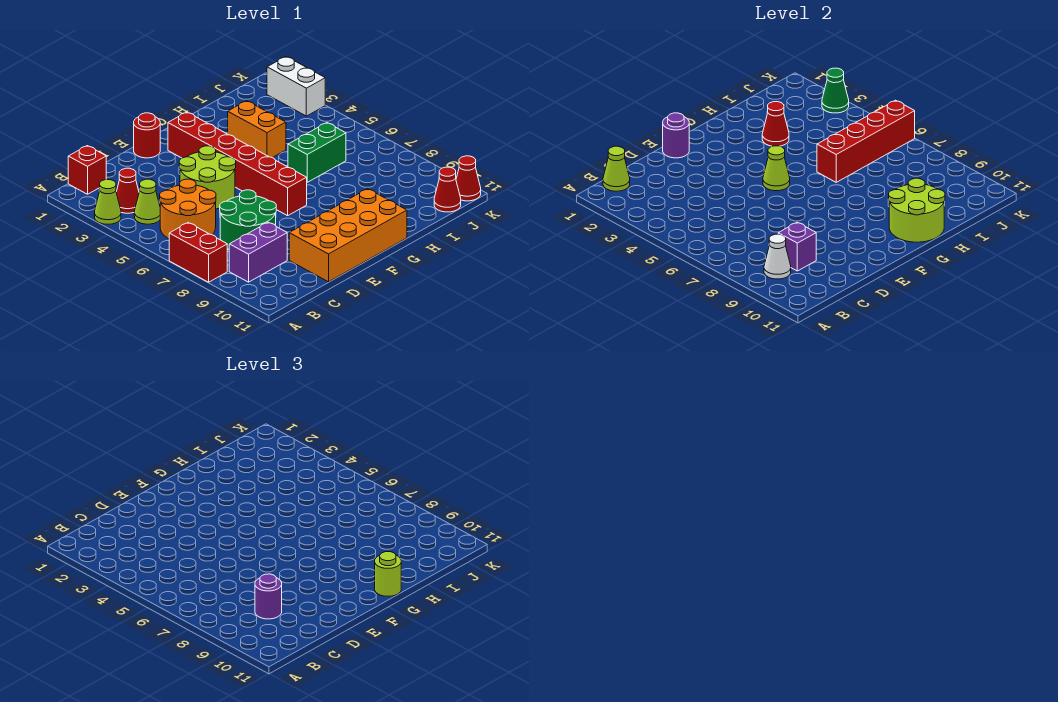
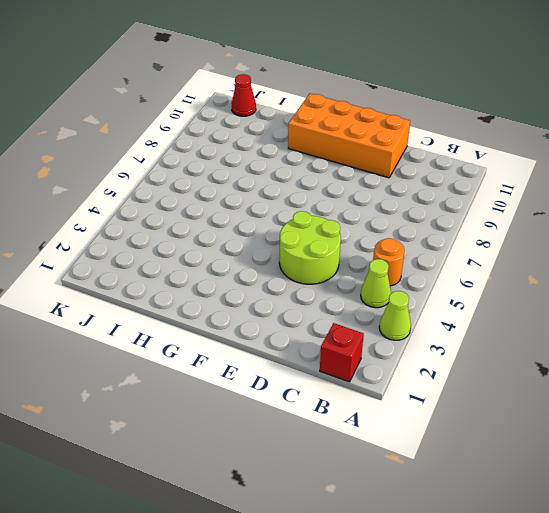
orange 1x1 round brick [373,238,405,286] -> orange 2x2 round brick [160,179,216,239]
none -> red 1x2 brick [169,223,227,282]
none -> red 1x1 cone [116,168,139,213]
none -> purple 1x2 brick [229,222,287,282]

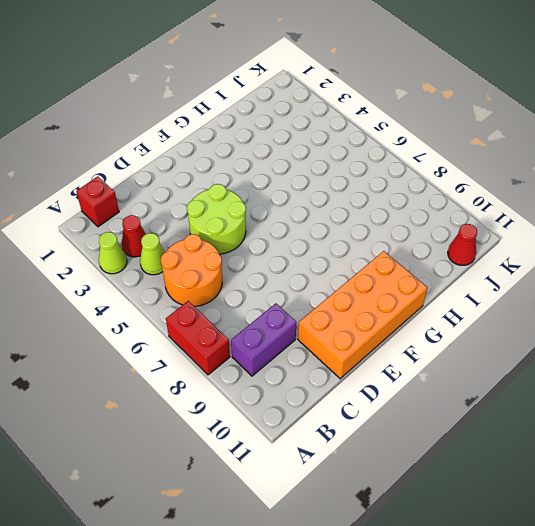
none -> green 2x2 round brick [220,190,276,249]
none -> red 1x1 round brick [134,113,160,158]
none -> red 1x6 brick [168,112,307,216]

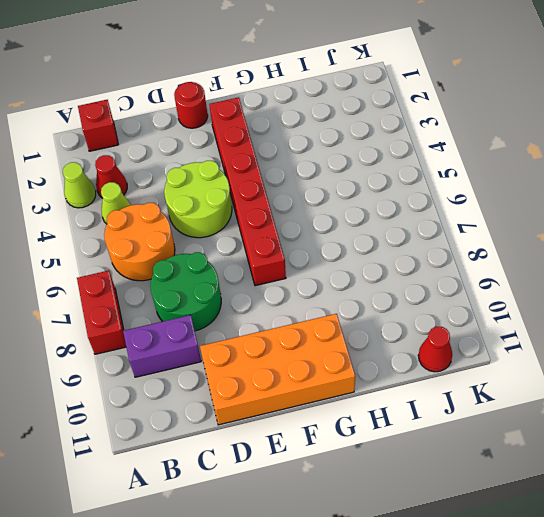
none -> orange 1x2 brick [228,101,286,158]
none -> green 1x2 brick [288,123,346,182]
none -> white 1x2 brick [267,57,325,116]

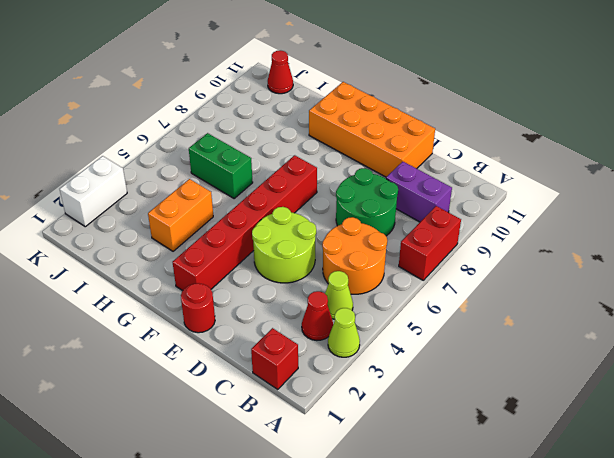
none -> red 1x1 cone [456,156,481,201]
none -> lime 1x1 cone [603,146,630,191]
none -> white 1x1 cone [764,234,791,279]

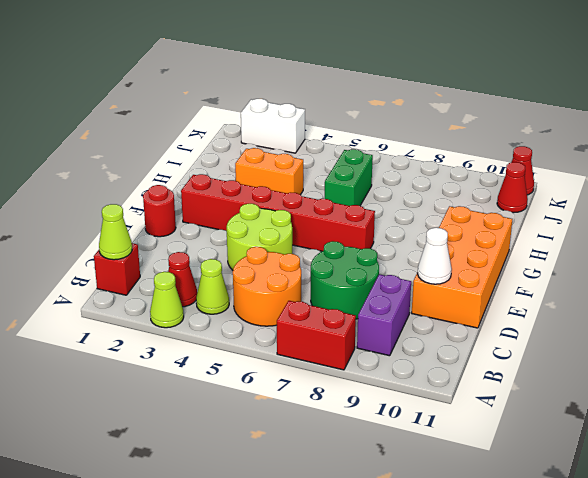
white 1x1 cone [417,228,452,284] -> white 1x1 cone moved to [764,234,791,279]
none -> purple 1x1 brick [778,222,816,271]
none -> purple 1x1 round brick [663,113,689,158]
none -> lime 1x1 cone [763,146,790,191]

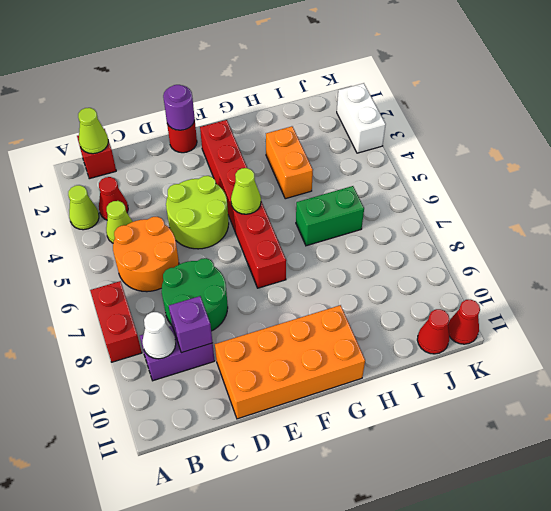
none -> lime 2x2 round brick [889,178,945,242]
none -> red 1x1 cone [762,102,789,146]
none -> red 1x4 brick [817,100,915,182]

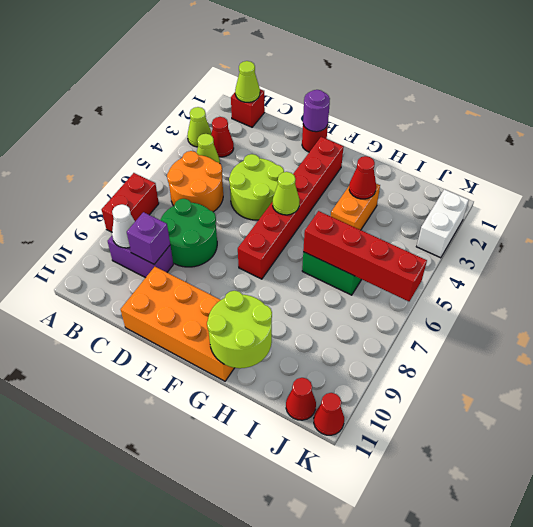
none -> green 1x1 cone [822,68,849,113]
none -> purple 1x1 round brick [255,574,282,619]
none -> lime 1x1 round brick [375,552,401,596]

